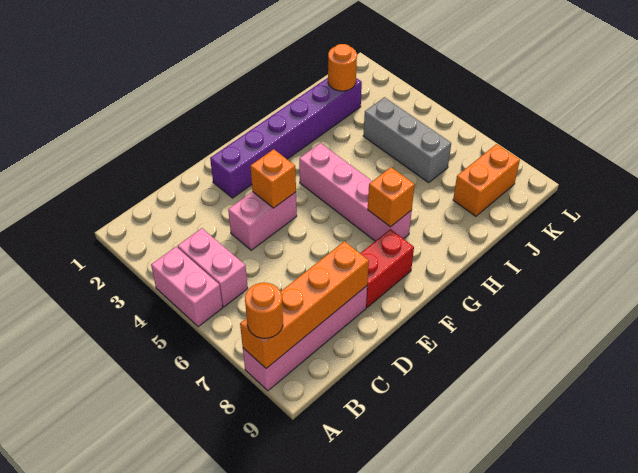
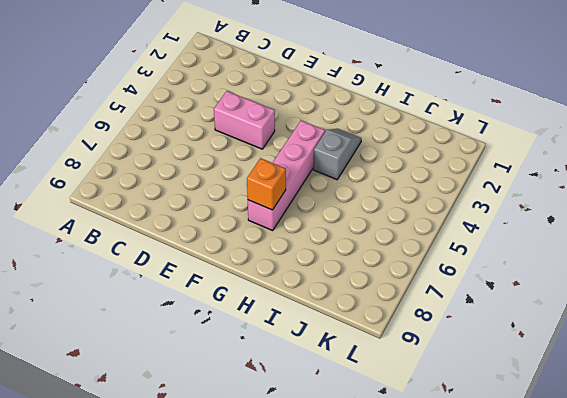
grey 1x2 slope [313,129,361,180] -> none
none -> pink 1x2 brick [151,247,223,327]
none -> pink 1x4 brick [243,286,367,391]
none -> pink 1x2 brick [178,228,248,307]

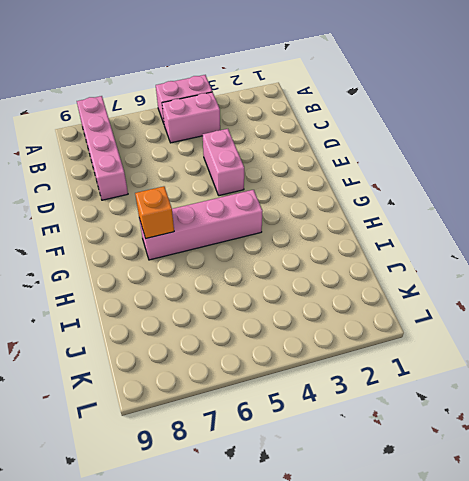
none -> purple 1x6 brick [210,78,362,198]
none -> red 1x2 brick [360,229,414,308]
none -> grey 1x3 brick [363,97,451,183]

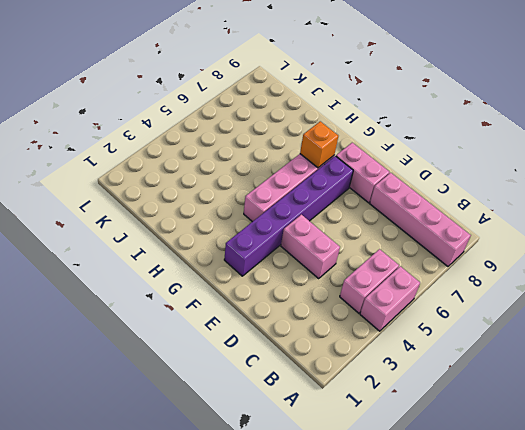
pink 1x2 brick [336,143,389,203] -> red 1x2 brick [360,229,414,308]
purple 1x6 brick [224,156,353,276] -> purple 1x6 brick turned to [210,78,362,198]
none -> grey 1x3 brick [363,97,451,183]
none -> orange 1x2 brick [453,144,520,216]
none -> orange 1x4 brick [240,241,369,369]

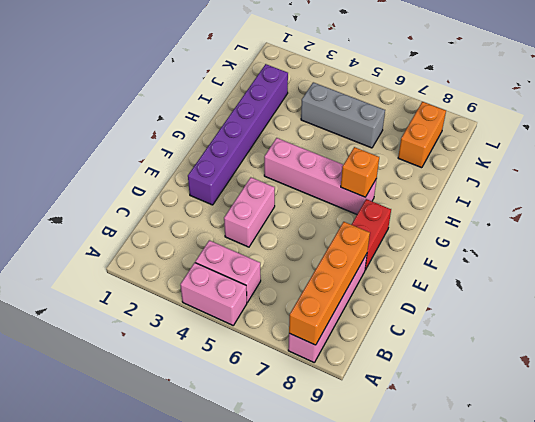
none -> orange 1x1 brick [251,149,296,208]
none -> orange 1x1 round brick [328,44,357,91]
none -> orange 1x1 round brick [245,283,283,338]

